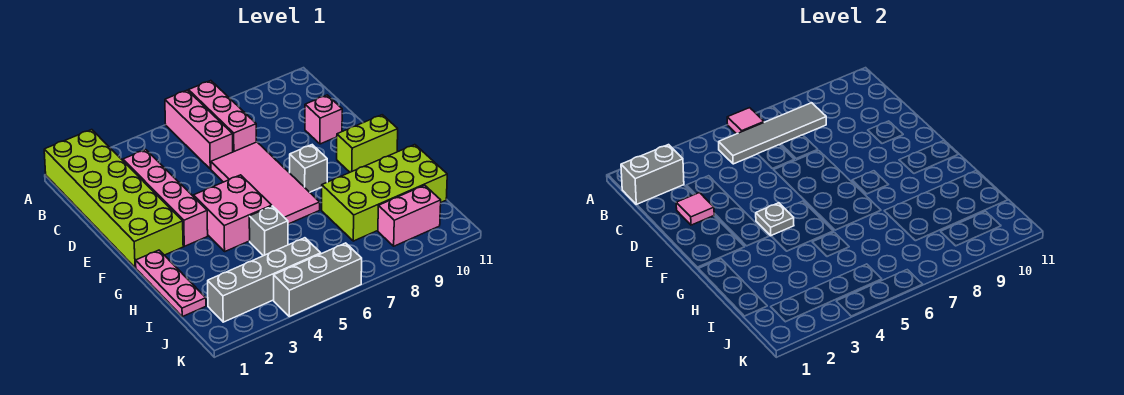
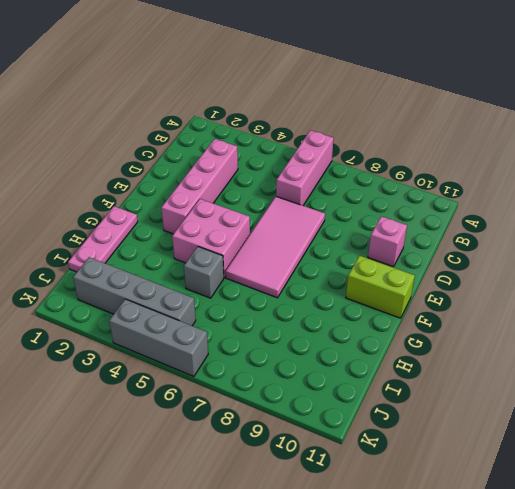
none -> lime 2x6 brick [44,130,183,268]
none -> pink 1x3 brick [189,81,256,152]
none -> grey 1x1 brick [290,145,327,192]

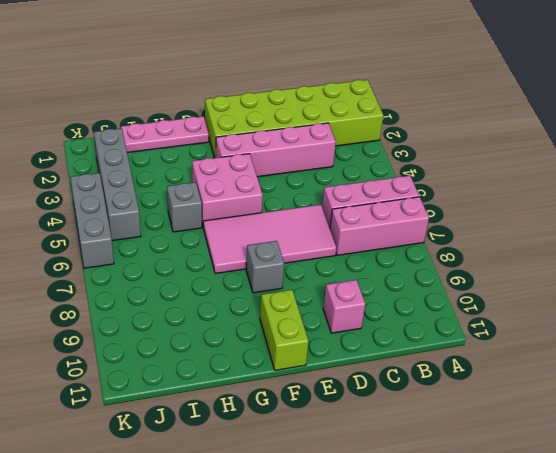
none -> lime 2x4 brick [322,145,447,241]
none -> pink 1x2 brick [378,185,441,246]
none -> pink 1x1 tile [727,108,764,134]

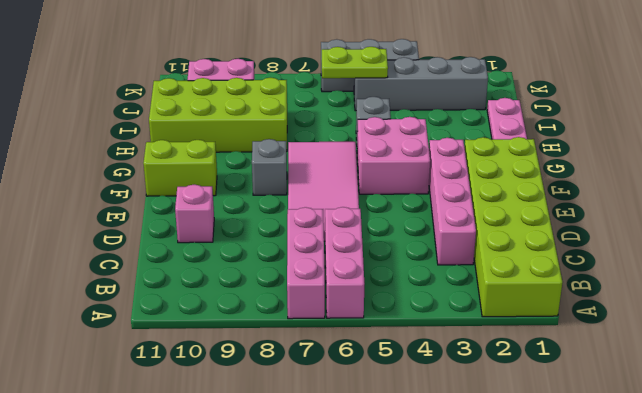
lime 1x2 plate [322,47,388,78] -> none
none -> pink 1x1 tile [727,108,764,134]
none -> grey 1x2 brick [621,145,684,205]
none -> grey 1x4 tile [719,103,826,164]

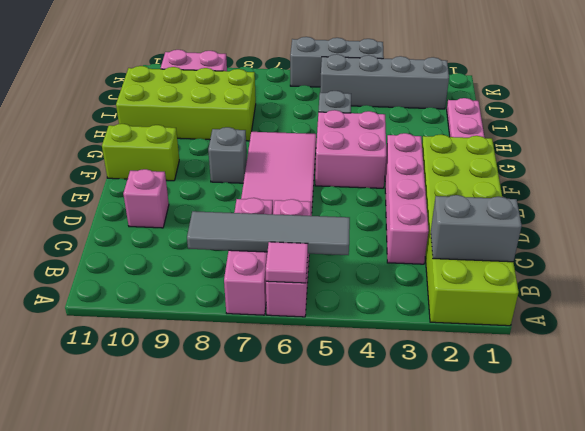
none -> pink 1x1 tile [676,193,714,225]
none -> grey 1x1 plate [756,203,794,236]

